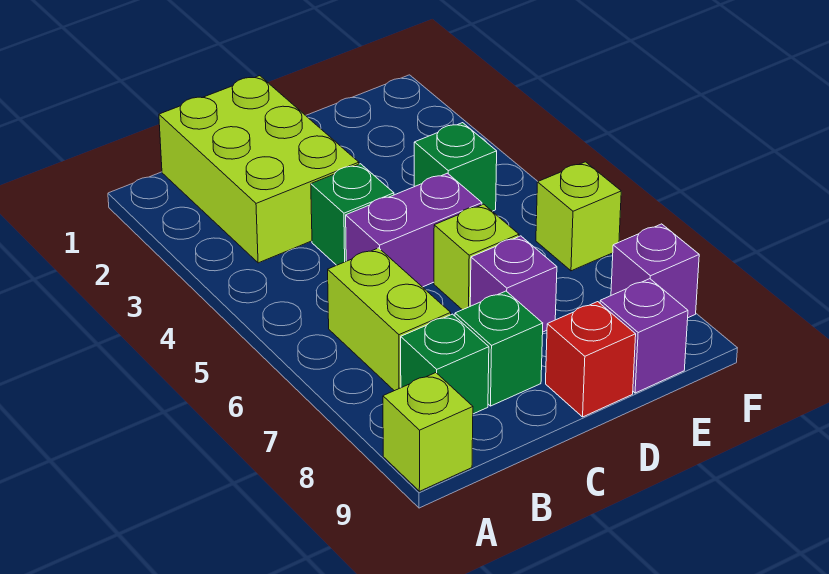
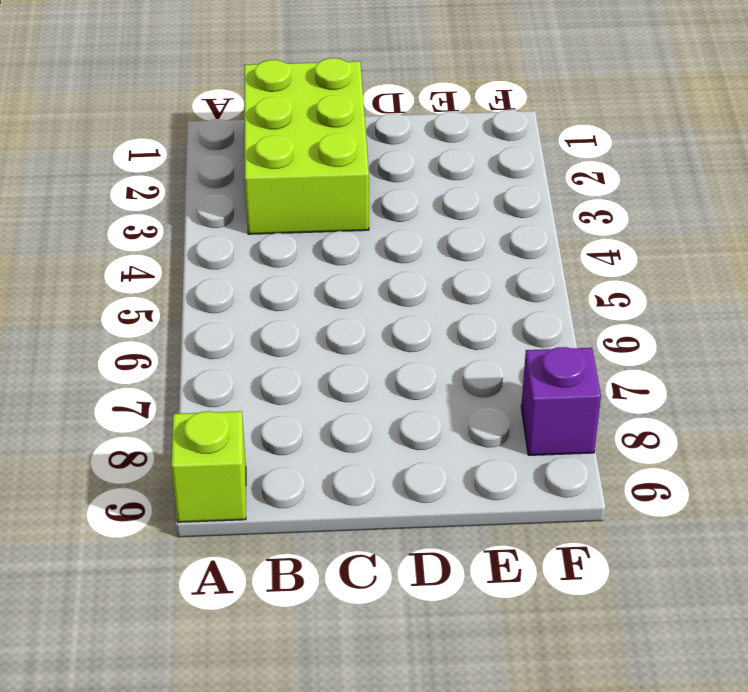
none -> lime 1x2 brick [328,248,451,391]
none -> green 1x1 brick [401,314,489,414]
none -> green 1x1 brick [311,164,394,265]

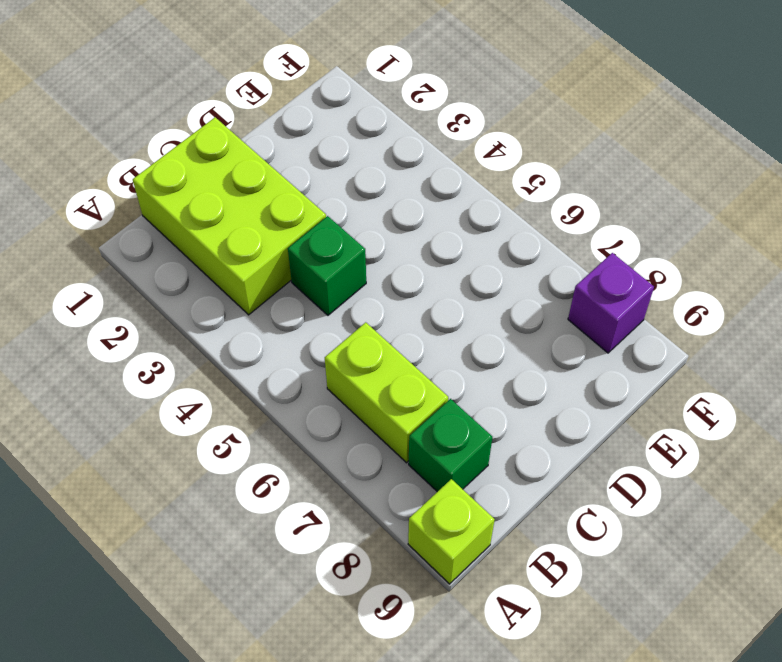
none -> purple 1x2 brick [346,173,482,287]
none -> green 1x1 brick [455,291,543,406]
none -> lime 1x1 brick [434,204,519,310]

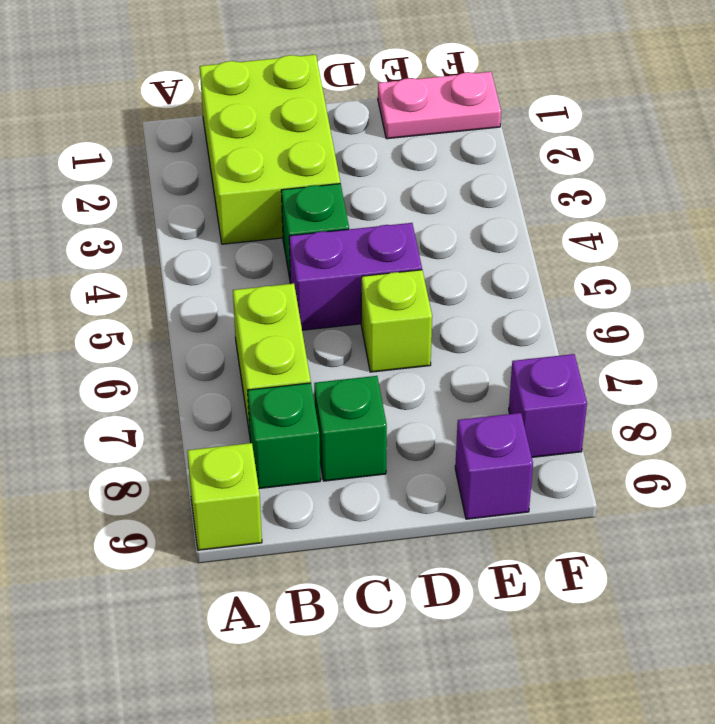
pink 1x2 plate [378,72,501,139] -> none
none -> purple 1x1 brick [470,236,557,332]
none -> red 1x1 brick [546,302,636,417]
none -> green 1x1 brick [414,123,497,211]

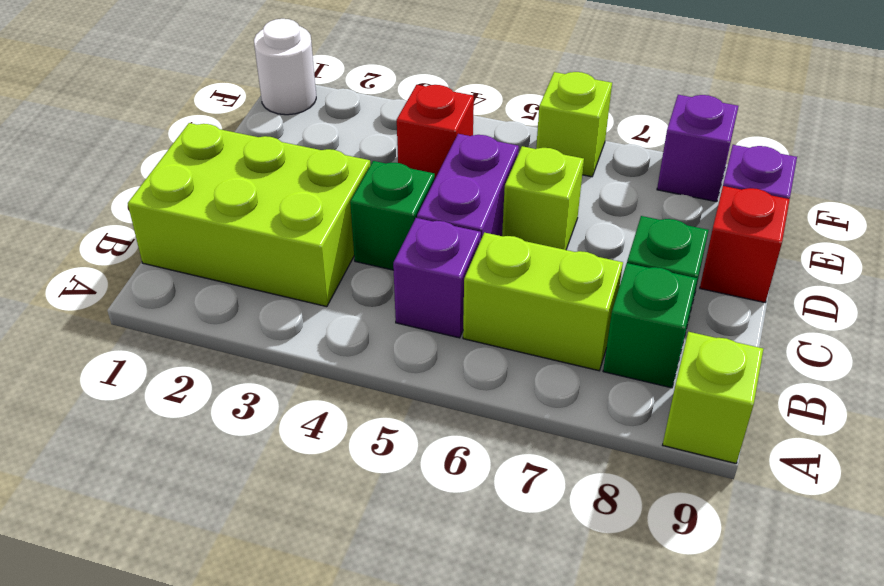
purple 1x1 brick [393,218,481,338] -> purple 1x1 brick moved to [470,236,557,332]
red 1x1 brick [397,85,474,178] -> green 1x1 brick [414,123,497,211]
white 1x1 round brick [254,19,316,115] -> none

